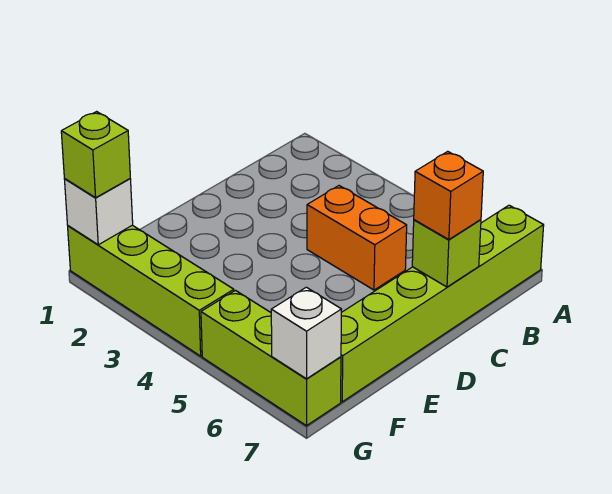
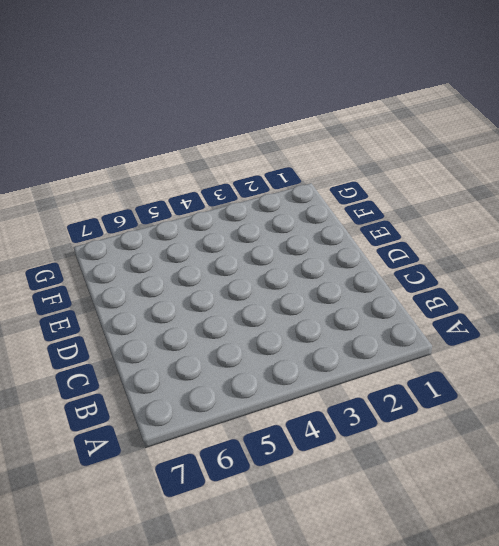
none -> lime 1x6 brick [341,205,544,402]
none -> orange 1x2 brick [307,186,407,290]

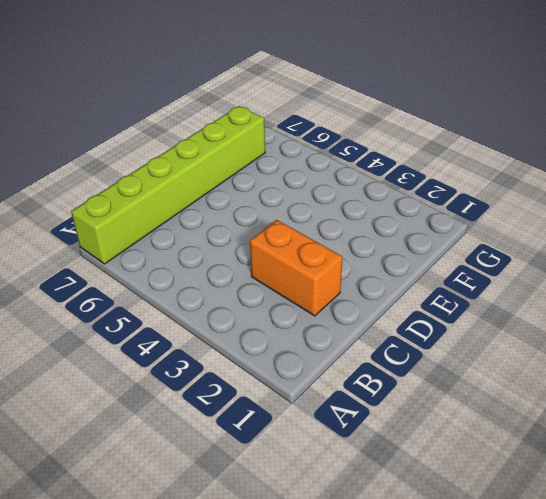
orange 1x2 brick [250,220,342,316] -> orange 1x2 brick moved to [307,186,407,290]
none -> lime 1x4 brick [68,225,234,356]
none -> lime 1x3 brick [201,290,341,426]

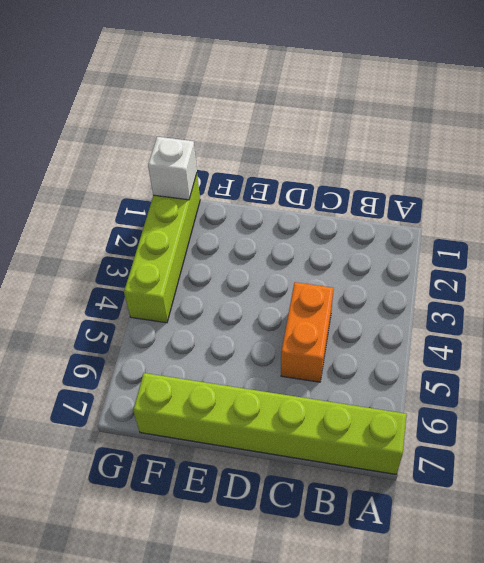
none -> lime 1x3 brick [201,290,341,426]
none -> lime 1x1 brick [412,220,481,287]

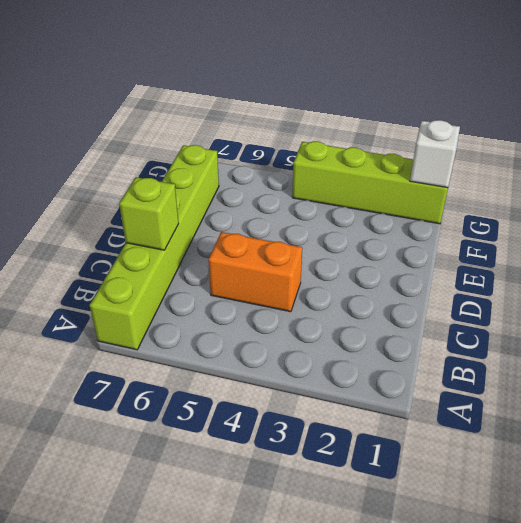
none -> lime 1x3 brick [201,290,341,426]
none -> white 1x1 brick [271,287,341,379]

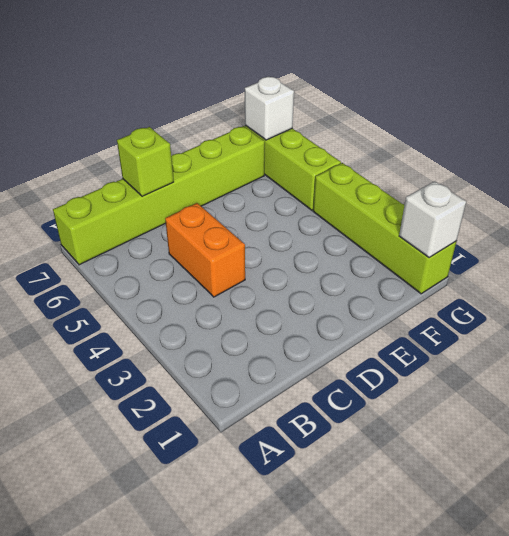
none -> orange 1x1 brick [414,151,483,240]
none -> lime 1x1 brick [61,112,130,198]

